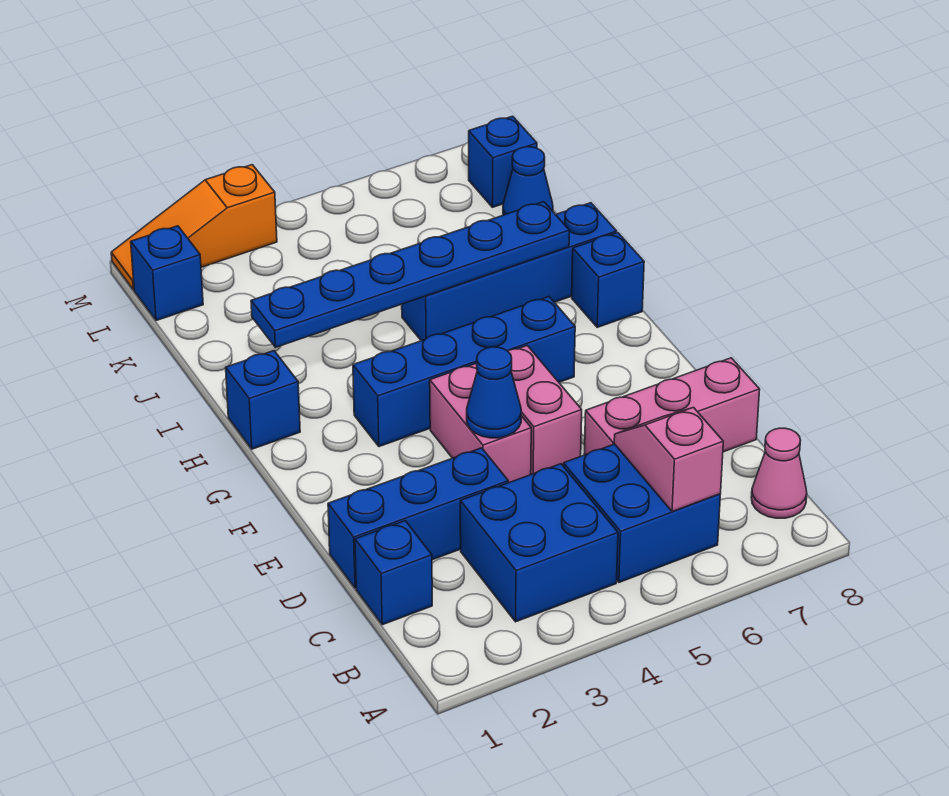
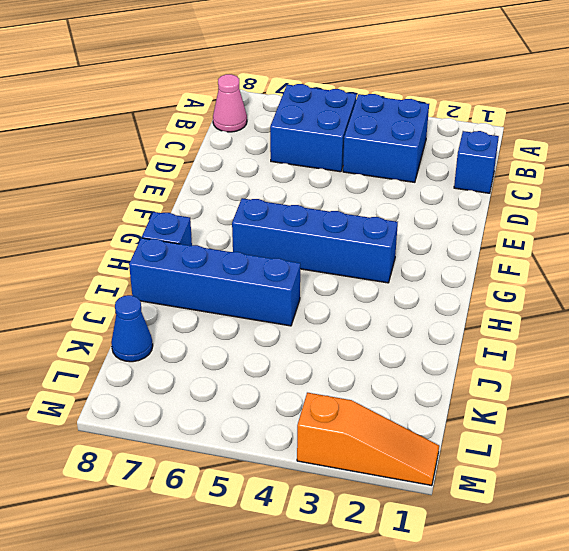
none -> blue 1x3 brick [328,448,508,588]
none -> pink 1x3 brick [584,358,760,455]
none -> pink 1x2 brick [430,363,531,483]

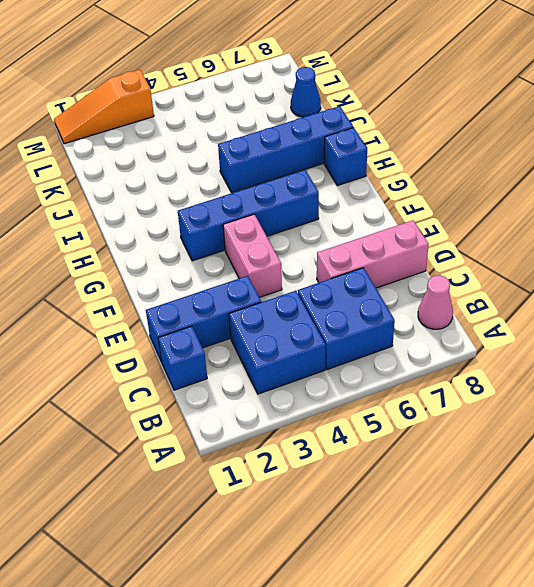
none -> pink 1x2 brick [508,346,582,474]
none -> blue 1x1 brick [226,351,300,449]
none -> blue 1x1 brick [131,226,203,321]

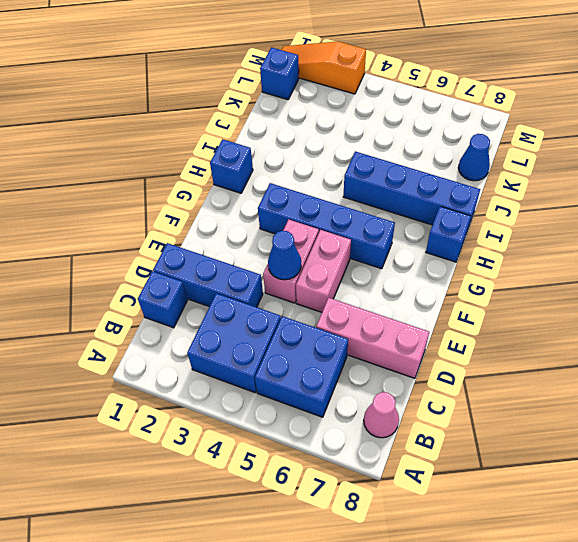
none -> blue 1x1 brick [469,116,537,207]
none -> pink 1x2 slope [614,408,723,512]
none -> blue 1x6 plate [251,202,569,347]

